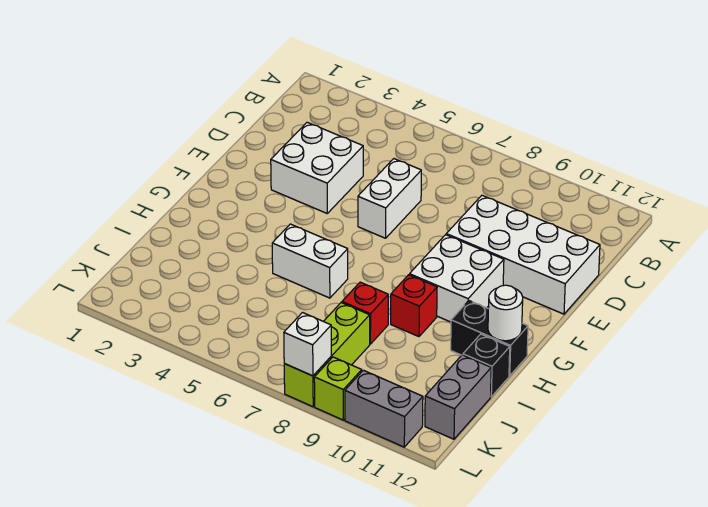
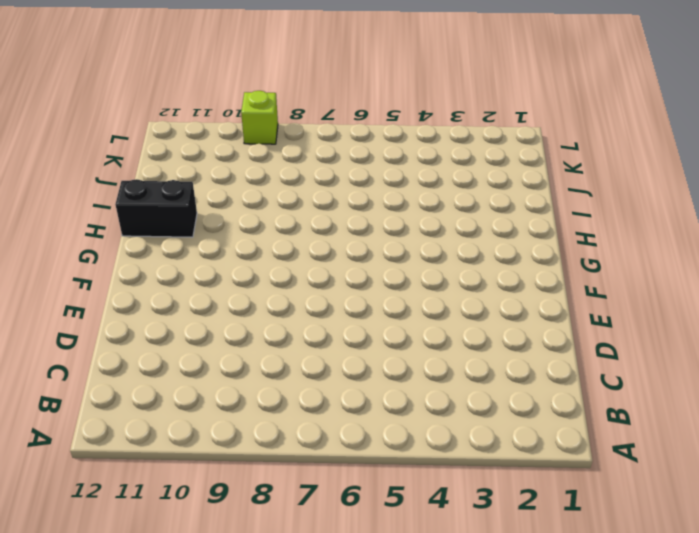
none -> white 2x2 brick [271,122,363,213]
none -> white 1x2 brick [358,159,421,238]
none -> white 2x4 brick [446,195,600,314]

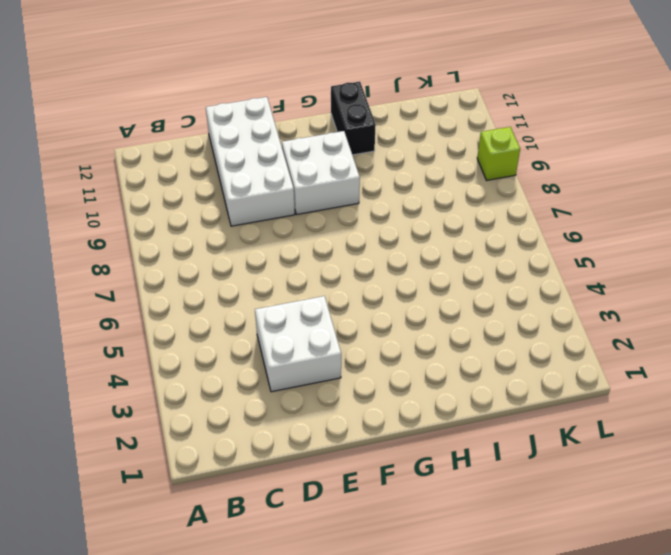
none -> white 1x2 brick [358,159,421,238]
none -> white 1x2 brick [272,224,348,298]
none -> red 1x1 brick [391,275,437,337]

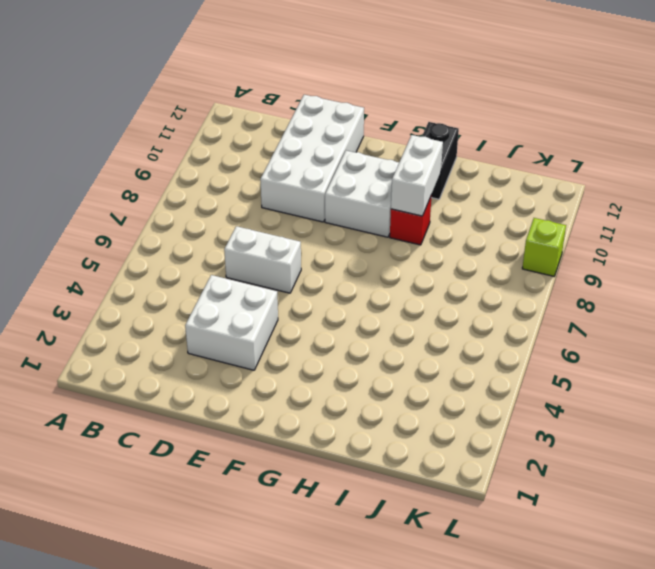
white 1x2 brick [391,135,443,216] -> white 1x2 brick moved to [272,224,348,298]
none -> red 1x1 brick [342,282,388,344]
none -> black 1x1 brick [463,334,510,397]
none -> lime 1x3 brick [284,303,370,407]

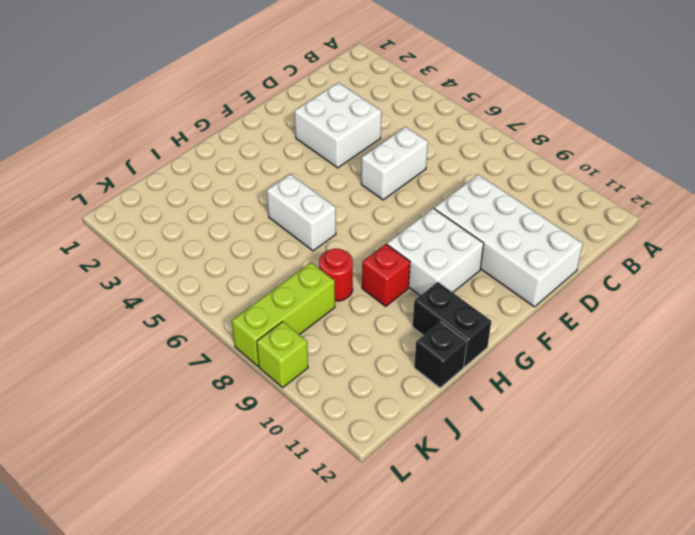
red 1x1 round brick [319,249,353,301] -> red 1x1 brick [342,282,388,344]
none -> grey 1x2 brick [425,355,491,439]
none -> grey 1x2 brick [345,370,423,447]
none -> white 1x1 round brick [488,285,523,341]

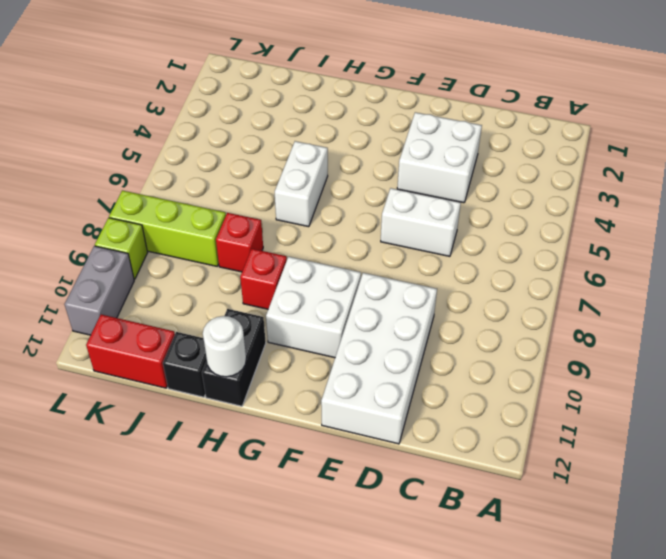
red 1x2 brick [86,315,175,388] -> grey 1x2 brick [425,355,491,439]
none -> white 1x1 brick [284,313,331,376]

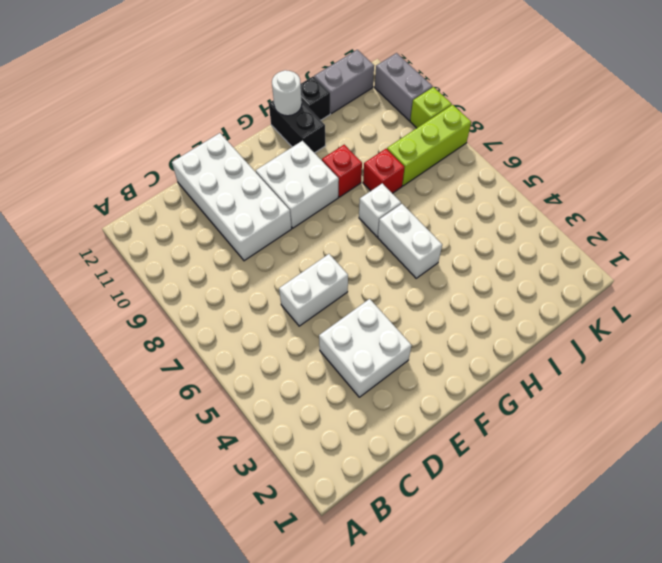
white 1x1 brick [359,183,401,237] -> white 1x1 brick moved to [284,313,331,376]

